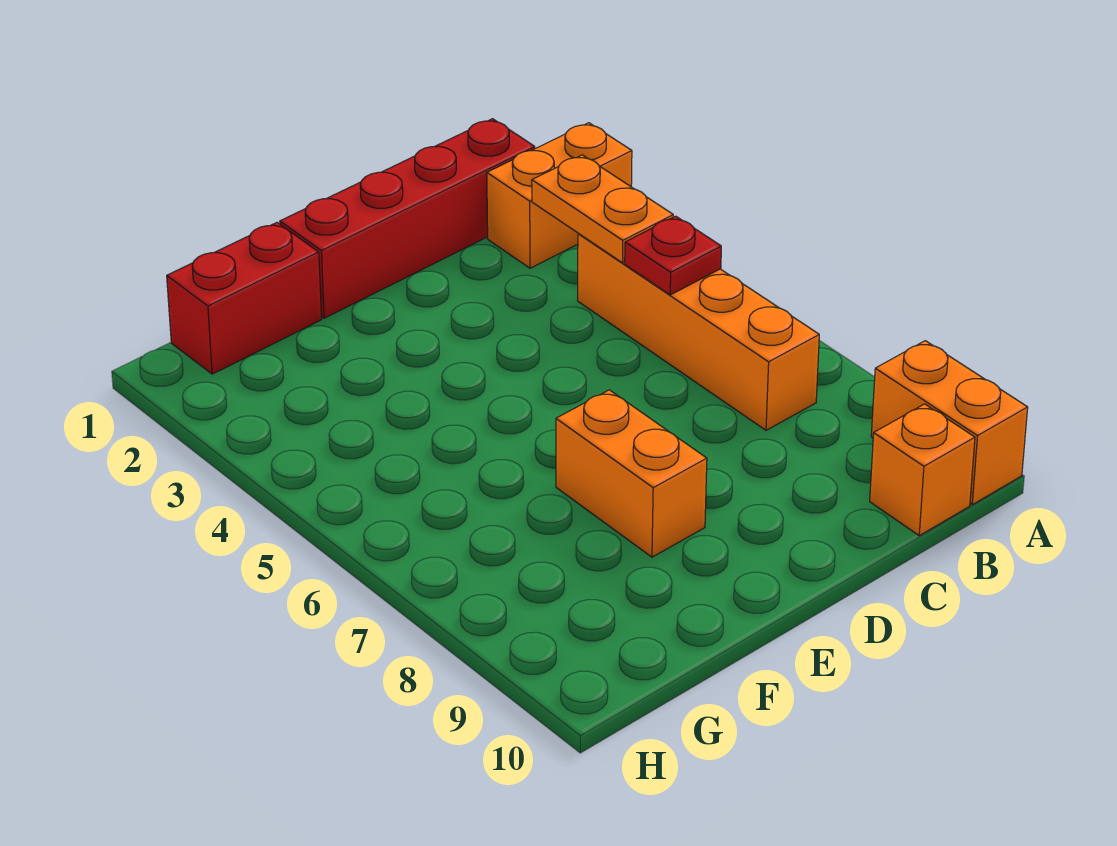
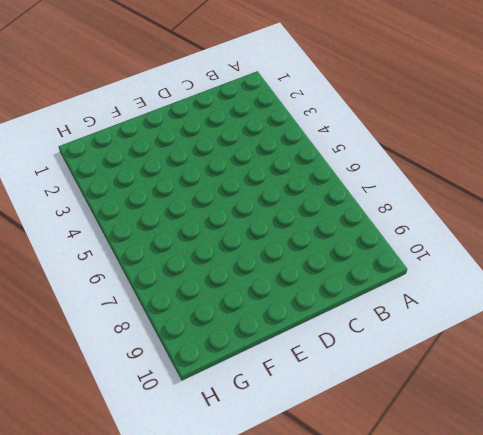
none -> orange 1x2 brick [487,123,632,268]
none -> orange 1x2 brick [871,341,1028,505]

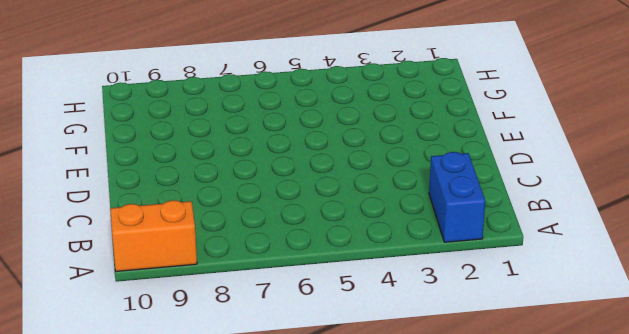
blue 1x2 brick [429,152,485,242] -> orange 1x2 brick [487,123,632,268]
none -> red 1x4 brick [280,119,535,318]
none -> orange 1x4 brick [578,233,819,430]

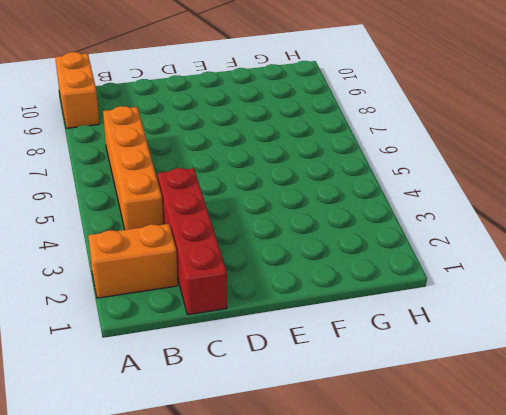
red 1x4 brick [157,168,227,315] -> red 1x4 brick turned to [280,119,535,318]
none -> orange 1x1 brick [870,404,975,536]
none -> orange 1x2 brick [556,390,707,557]

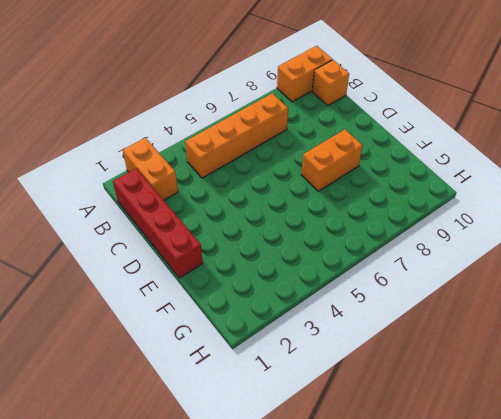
none -> red 1x2 brick [167,223,322,374]
none -> orange 1x2 plate [532,155,673,263]

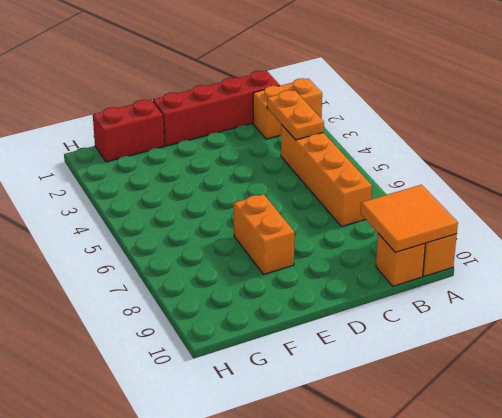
orange 2x2 tile [361,185,458,252] -> none
none -> red 1x1 plate [625,216,721,295]

